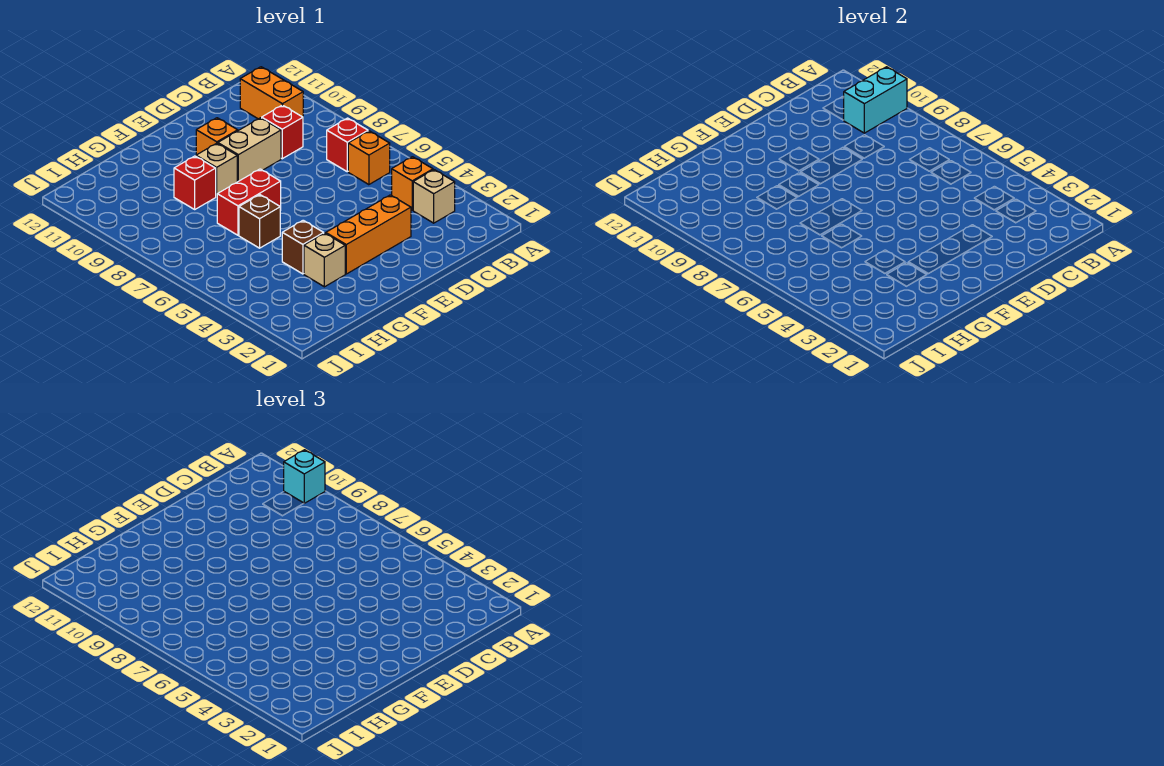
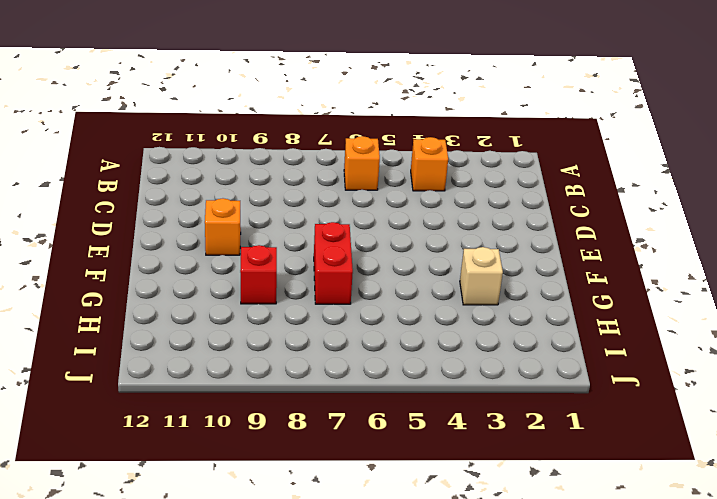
none -> tan 1x1 brick [413,170,455,223]
none -> red 1x1 brick [327,118,368,172]
none -> orange 1x2 brick [240,67,303,119]

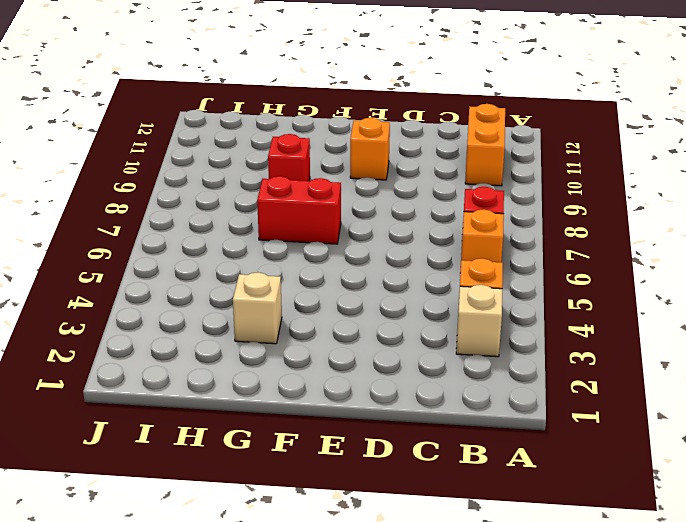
none -> red 1x1 brick [262,105,303,159]
none -> orange 1x3 brick [326,195,411,274]
none -> tan 1x2 brick [218,118,281,182]

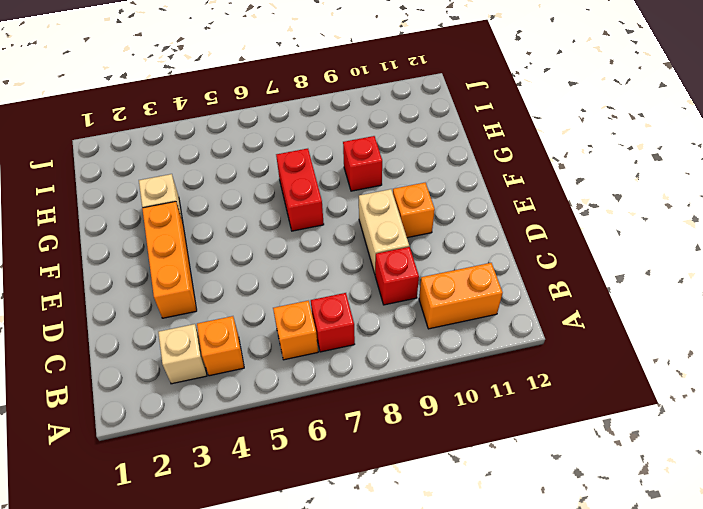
none -> tan 1x1 brick [196,143,237,197]
none -> brown 1x1 brick [282,220,324,274]
none -> brown 1x1 brick [239,195,280,248]

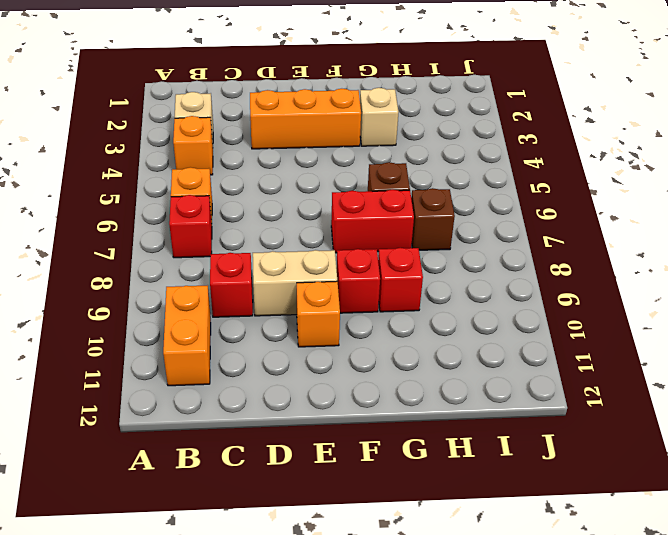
red 1x1 brick [336,249,380,313] -> tan 1x1 brick [196,143,237,197]
brown 1x1 brick [411,188,455,250] -> brown 1x1 brick moved to [282,220,324,274]
none -> cyan 1x2 brick [844,67,907,133]
none -> cyan 1x1 brick [284,450,325,503]

